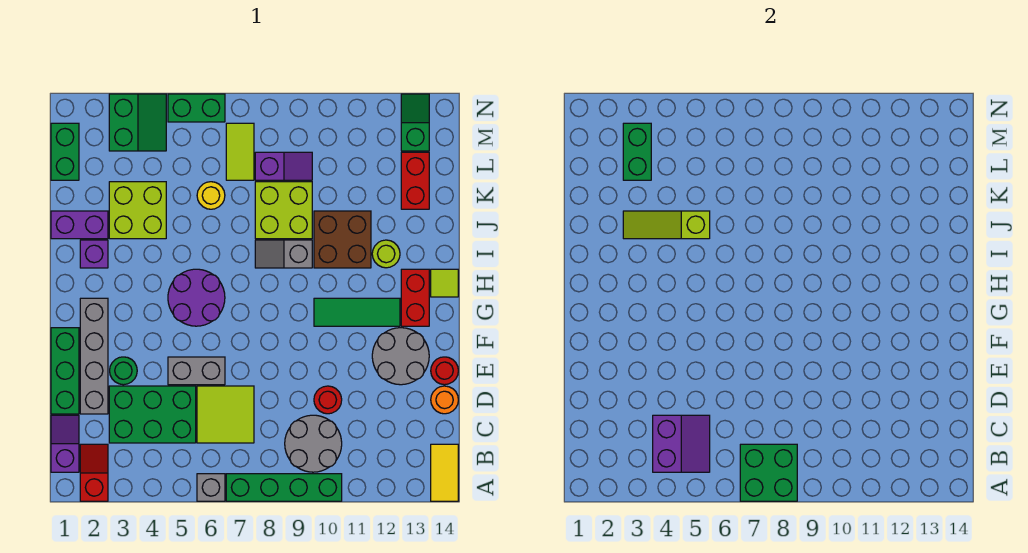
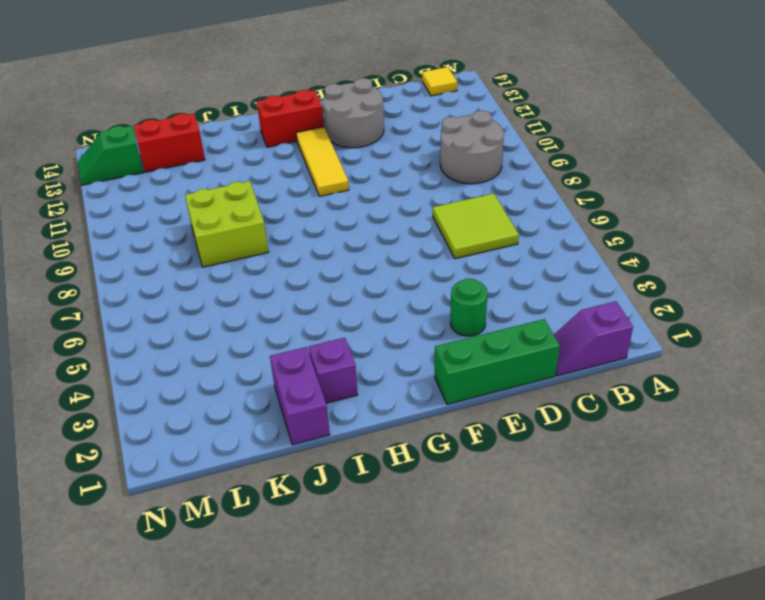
yellow 1x1 tile [422,67,457,96] -> yellow 1x2 tile [431,444,458,501]
yellow 1x3 tile [296,127,349,196] -> green 1x3 tile [314,298,400,326]
none -> red 1x2 slope [80,444,108,501]
none -> grey 1x1 brick [197,474,225,501]
none -> green 1x4 brick [226,474,342,501]
none -> green 2x3 brick [109,386,196,443]

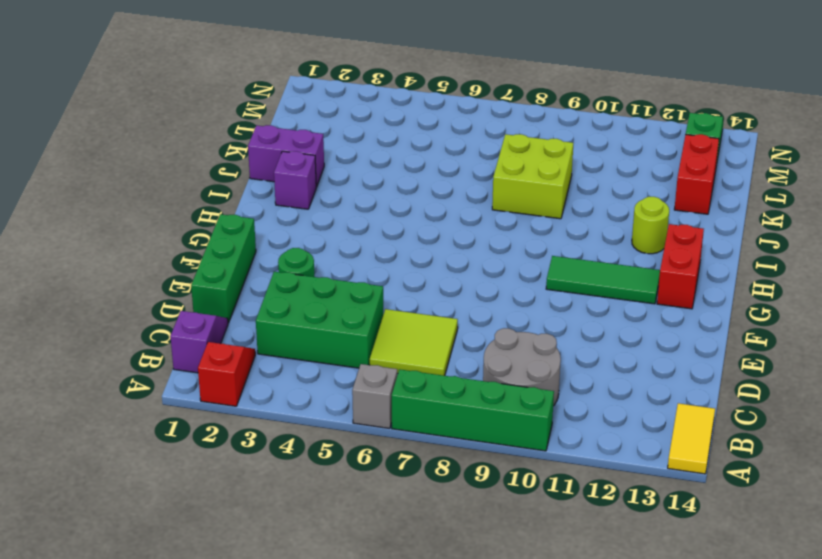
none -> grey 1x4 brick [80,298,108,414]
none -> red 1x1 round brick [314,386,342,414]
none -> orange 1x1 round brick [431,386,458,414]
none -> grey 1x2 brick [168,357,225,385]

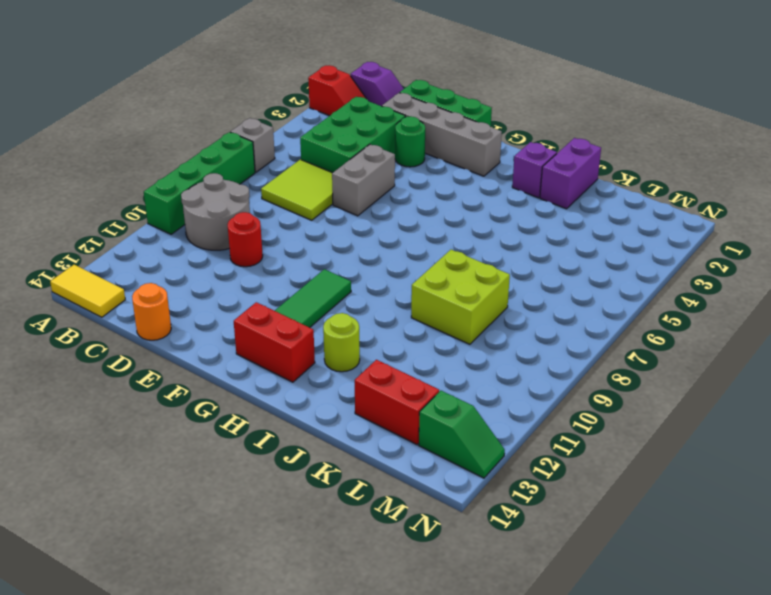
none -> grey 2x2 round brick [372,328,429,385]
none -> red 1x1 round brick [431,357,458,385]
none -> purple 2x2 round brick [168,269,225,326]
none -> lime 1x1 tile [431,269,458,297]

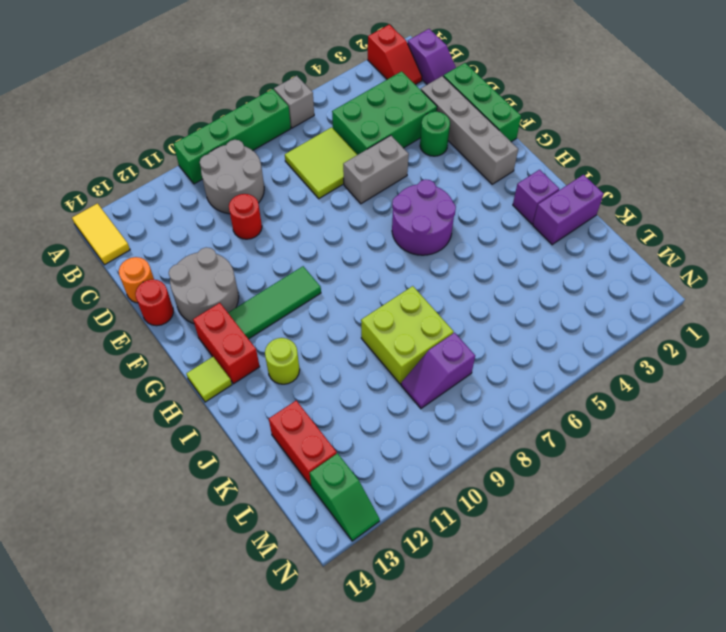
none -> grey 1x2 slope [255,240,312,268]
none -> brown 2x2 brick [314,211,371,268]
none -> lime 2x2 brick [109,182,166,239]
none -> yellow 1x1 round brick [197,182,225,209]

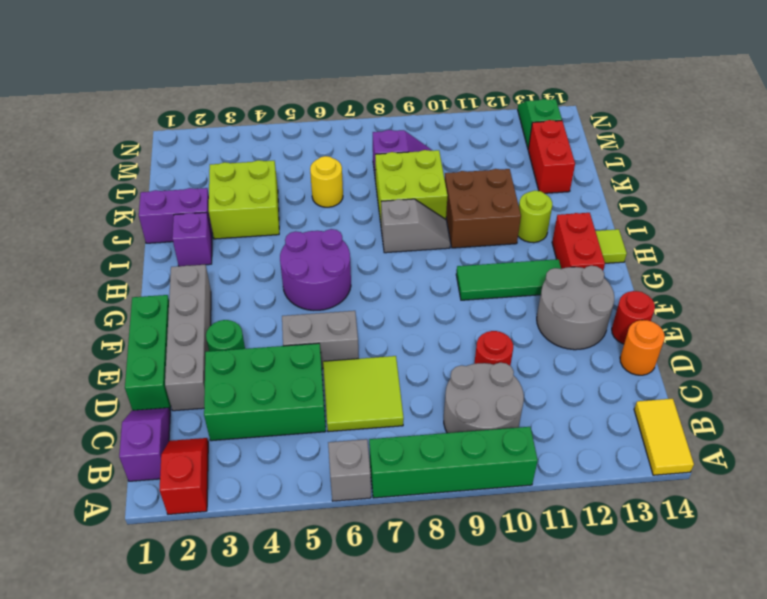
grey 1x2 slope [381,199,450,253] -> grey 1x2 slope turned to [255,240,312,268]
none -> green 1x2 brick [51,123,79,180]
none -> lime 1x2 tile [226,123,254,180]
none -> green 2x2 slope [109,94,166,151]
none -> green 1x2 brick [168,94,225,122]

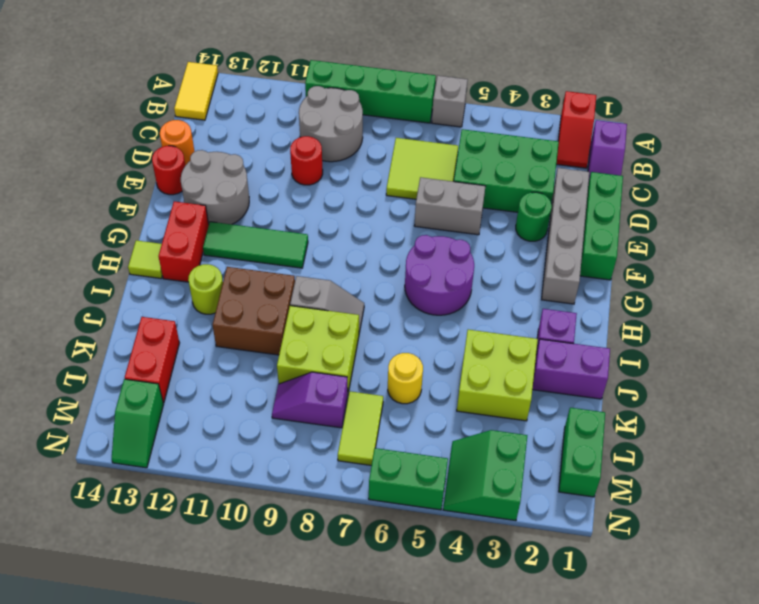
none -> green 2x2 brick [740,444,797,501]
none -> purple 2x2 slope [653,415,710,472]
none -> lime 1x3 slope [623,211,710,239]
none -> green 1x2 brick [623,123,651,180]

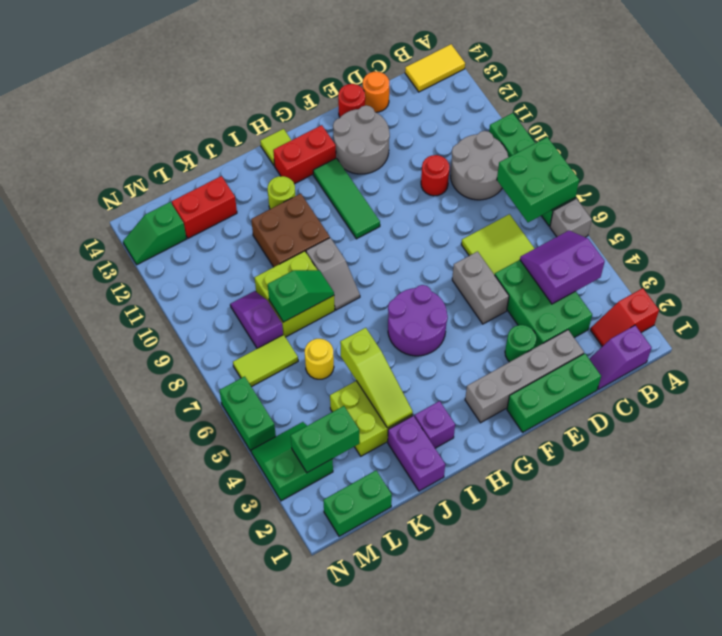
green 1x2 slope [268,270,334,322] -> none

